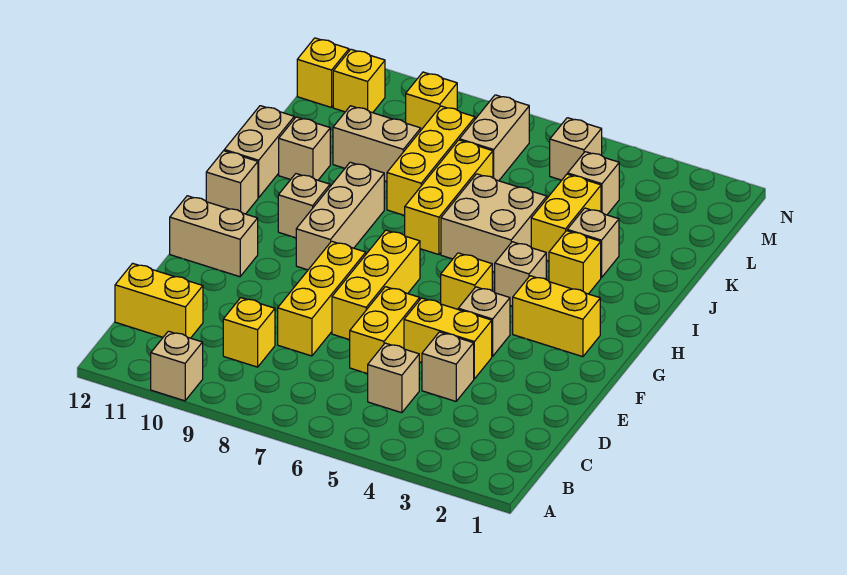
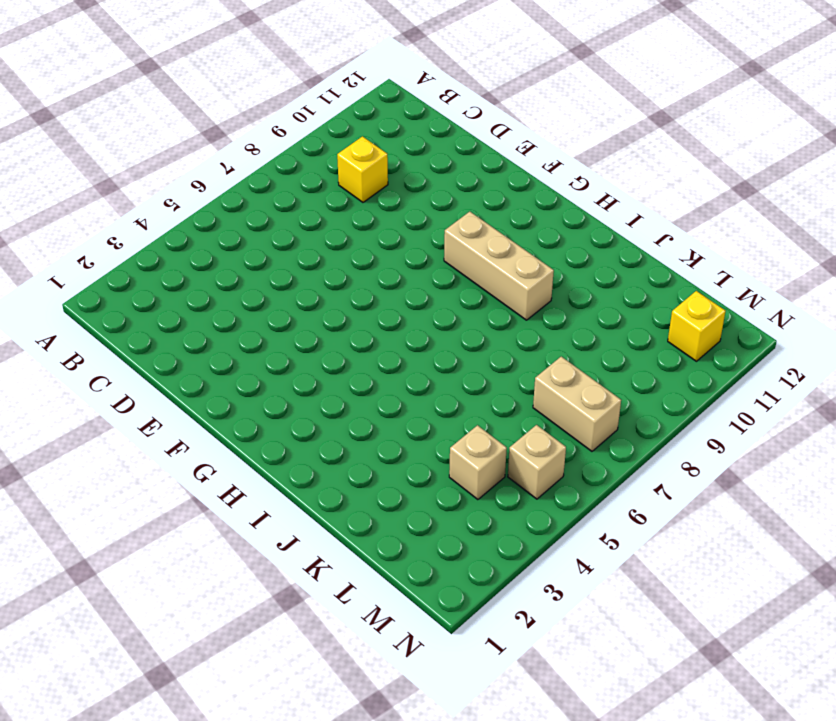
none -> tan 1x1 brick [151,331,203,401]
none -> tan 1x1 brick [368,343,419,413]
none -> yellow 1x2 brick [115,263,203,338]
none -> tan 1x1 brick [422,332,474,401]

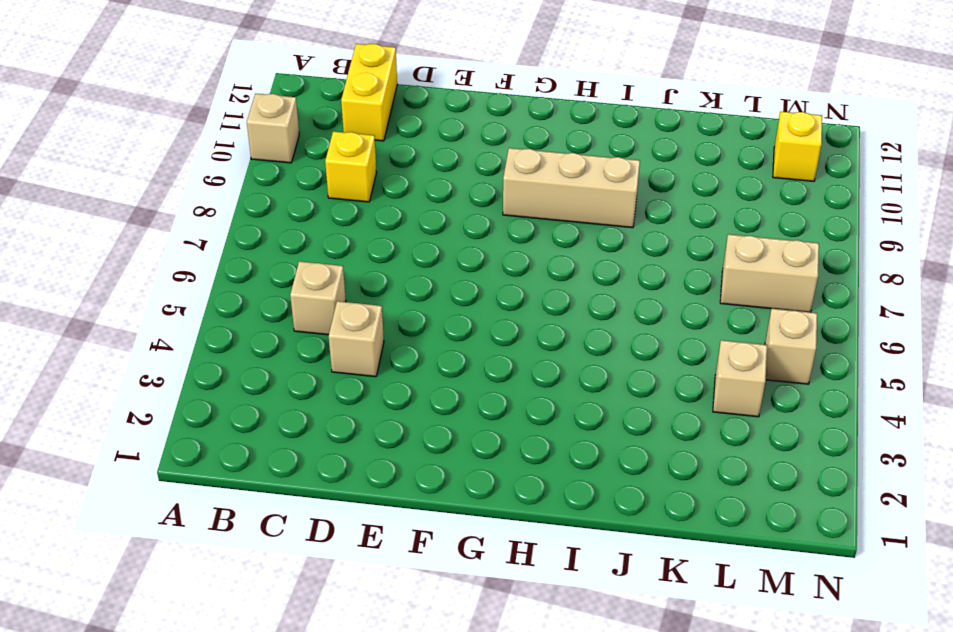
none -> yellow 1x2 brick [350,287,420,374]
none -> yellow 1x3 brick [278,241,366,356]
none -> yellow 1x2 brick [404,298,492,379]
none -> yellow 1x3 brick [332,230,420,340]

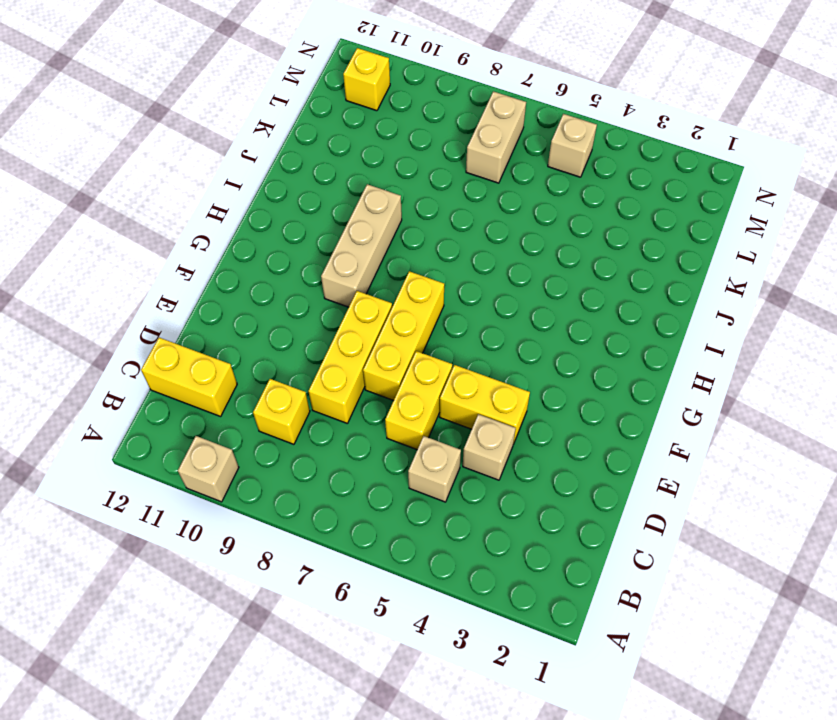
none -> tan 1x1 brick [458,287,510,356]
none -> tan 1x2 brick [170,196,258,277]
none -> yellow 1x2 brick [513,276,600,357]
none -> yellow 1x1 brick [441,253,492,309]

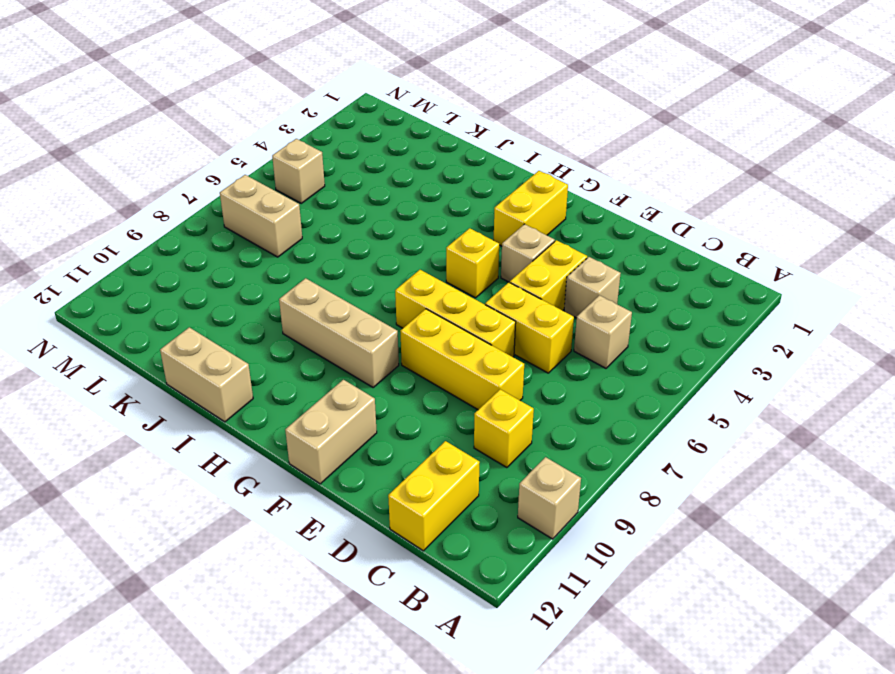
none -> tan 1x1 brick [495,242,546,306]
none -> tan 1x1 brick [278,174,330,238]
none -> tan 1x1 brick [206,151,258,214]
none -> yellow 1x1 brick [549,231,601,294]

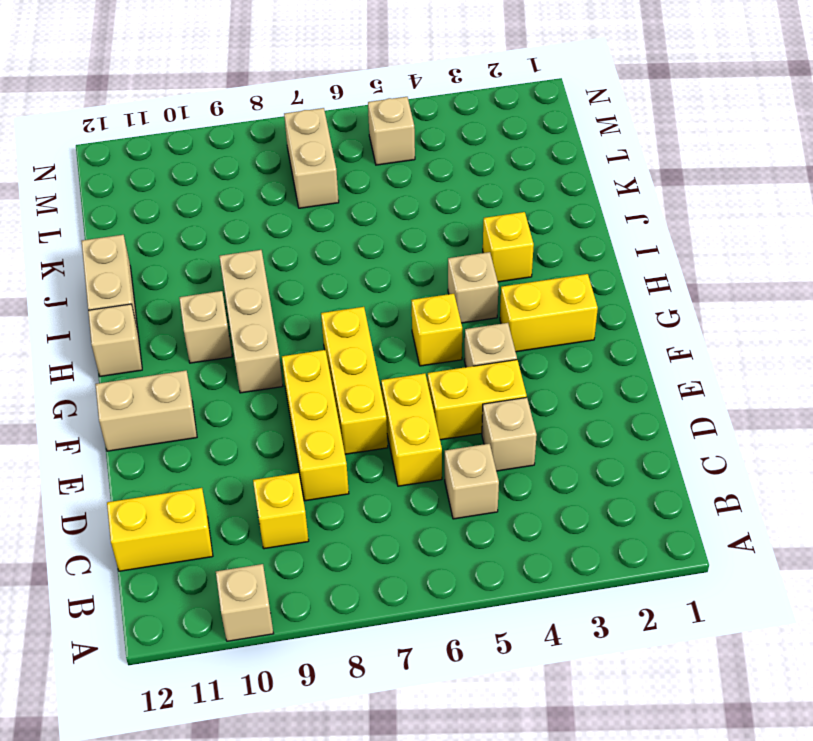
none -> tan 2x2 brick [441,174,547,272]
none -> yellow 1x3 brick [405,140,493,255]
none -> tan 1x1 brick [567,208,619,278]
none -> yellow 1x2 brick [531,174,601,261]

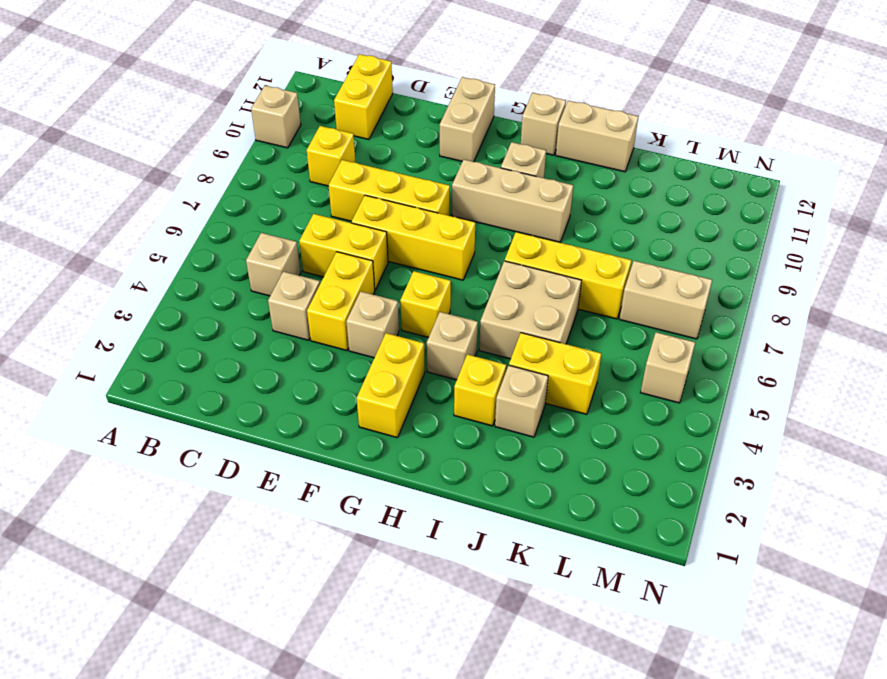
none -> yellow 1x3 brick [387,106,475,216]
none -> tan 1x1 brick [279,117,330,180]
none -> tan 1x2 brick [333,106,421,182]
none -> tan 1x1 brick [568,152,619,215]

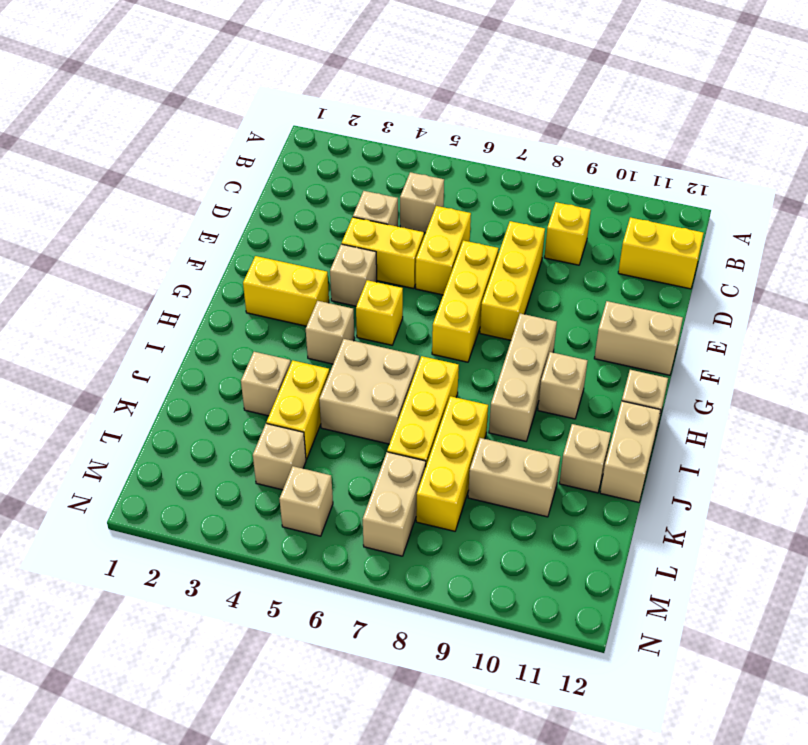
none -> tan 1x1 brick [151,331,203,401]
none -> yellow 1x1 brick [549,231,601,294]
none -> yellow 1x1 brick [406,72,457,130]
none -> yellow 1x1 brick [333,49,385,113]

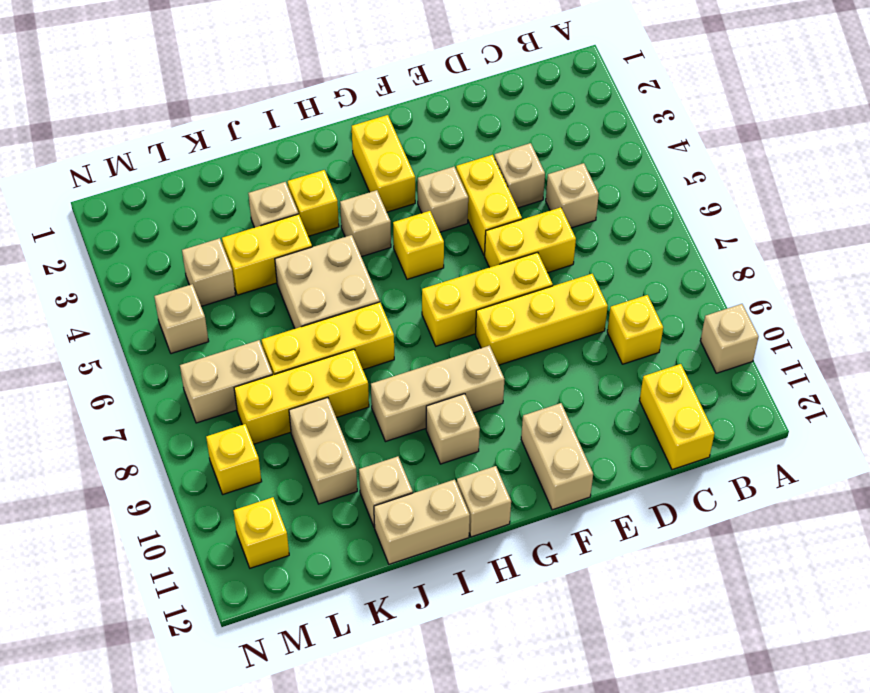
none -> yellow 1x1 brick [297,38,349,107]

